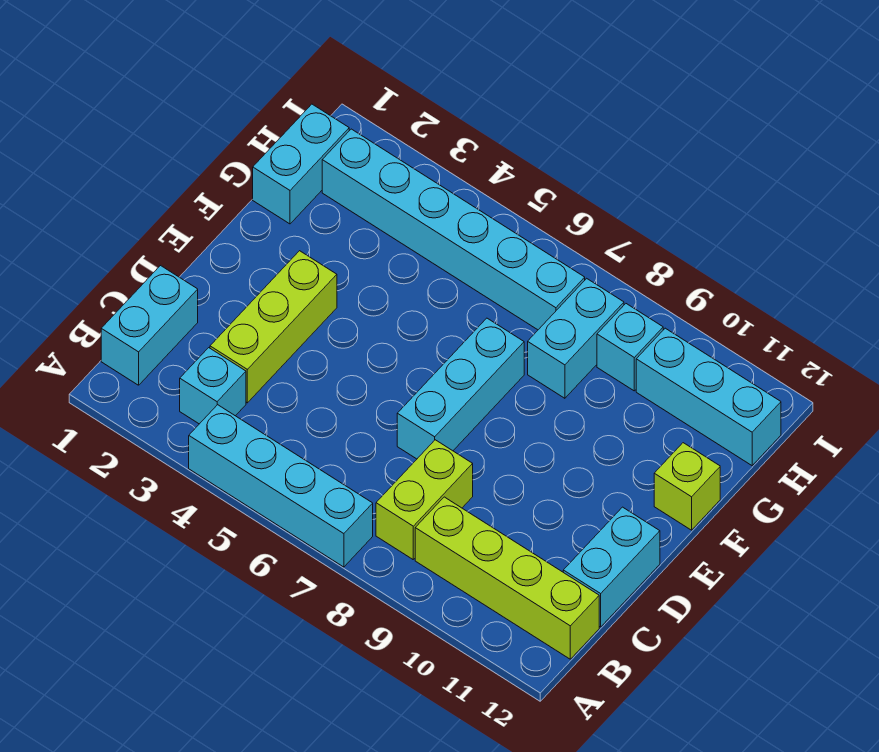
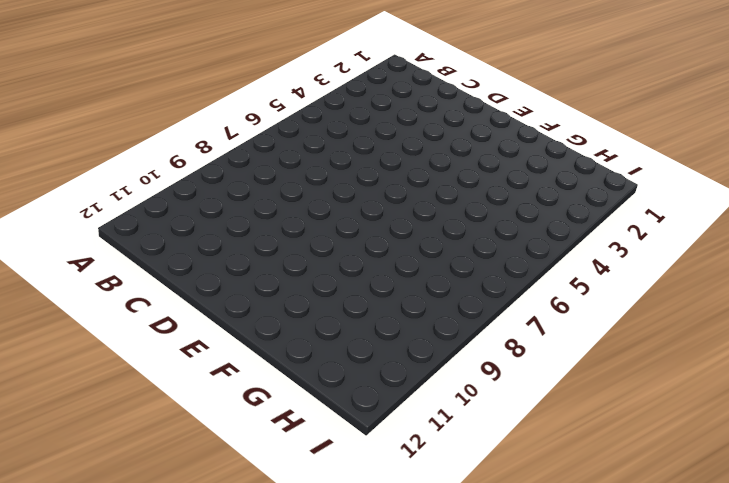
none -> cyan 1x4 brick [189,405,373,567]
none -> cyan 1x2 brick [101,266,198,385]
none -> cyan 1x1 brick [180,348,246,424]

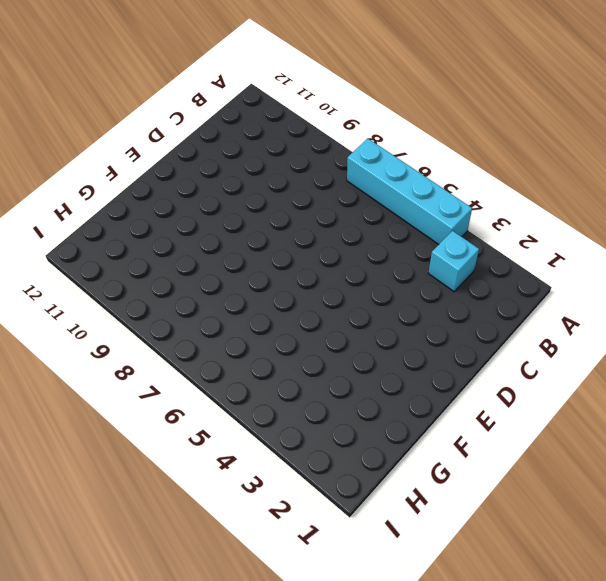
none -> cyan 1x2 brick [101,266,198,385]
none -> lime 1x2 brick [376,440,473,559]
none -> lime 1x4 brick [415,497,599,659]

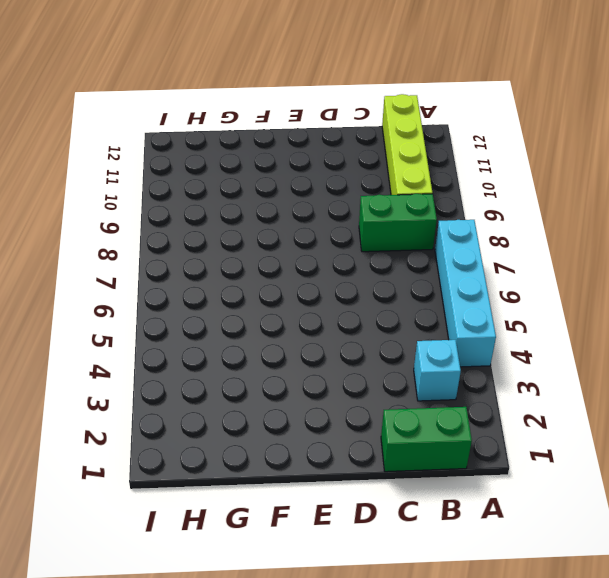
green 1x2 brick [381,407,472,472] -> cyan 1x2 brick [101,266,198,385]
green 1x2 brick [359,194,437,252] -> lime 1x2 brick [376,440,473,559]
none -> lime 1x3 brick [210,251,337,403]
none -> cyan 1x2 brick [563,507,660,627]
none -> cyan 1x3 brick [397,318,524,459]

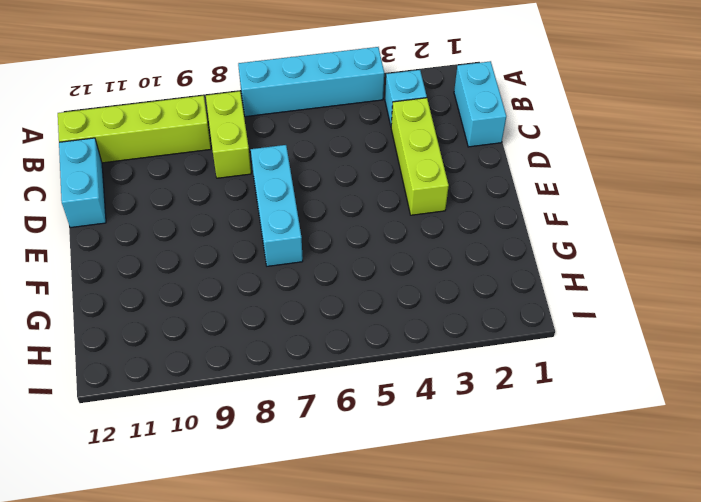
none -> lime 1x1 brick [654,443,720,530]
none -> cyan 1x2 brick [253,104,349,224]
none -> cyan 1x2 brick [528,278,624,398]

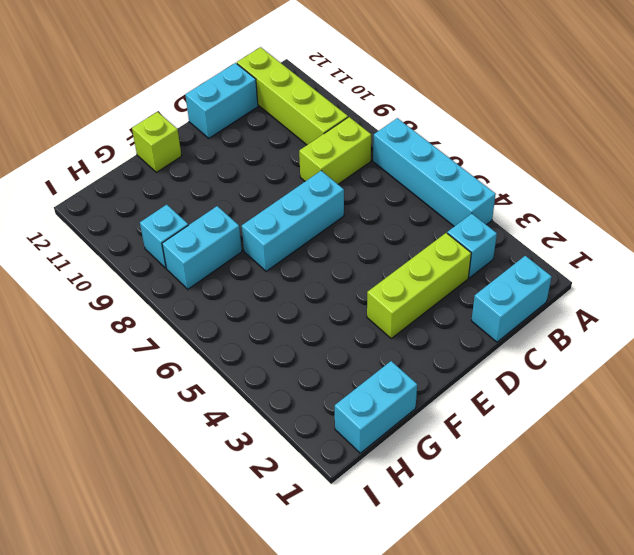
none -> cyan 1x6 brick [322,129,585,330]
none -> cyan 1x3 brick [636,328,781,466]

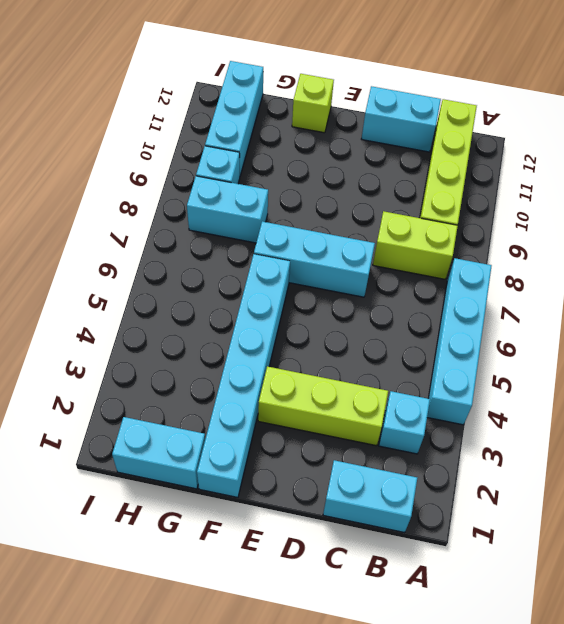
cyan 1x6 brick [197,254,290,497] -> cyan 1x6 brick moved to [322,129,585,330]

